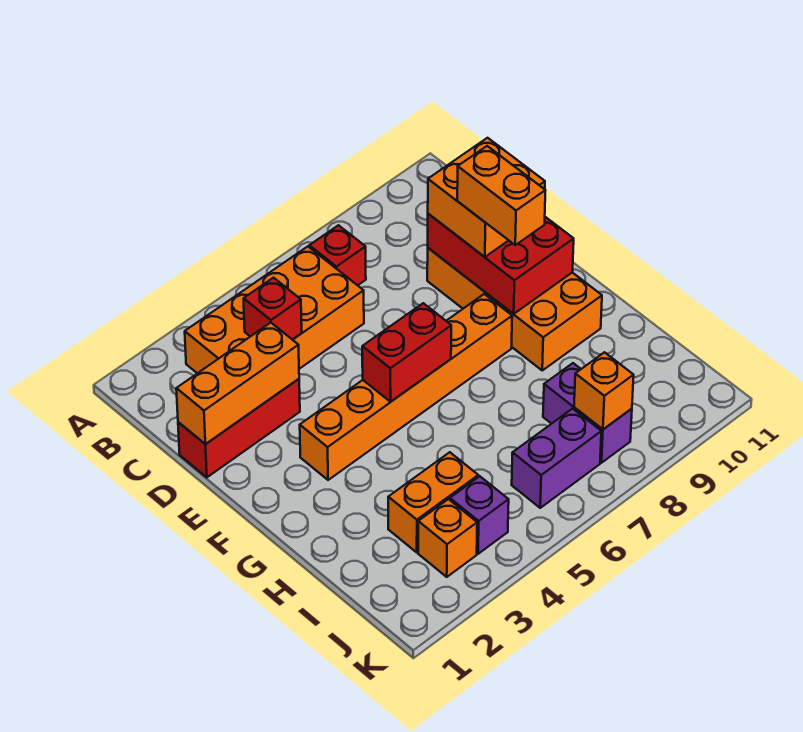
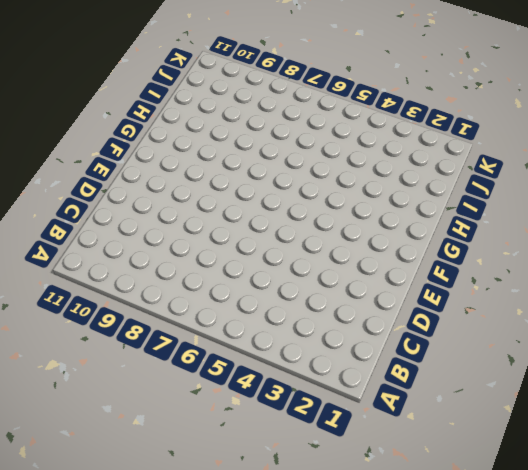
none -> orange 2x4 brick [185,246,364,373]
none -> red 1x1 brick [309,225,366,285]
none -> red 1x3 brick [178,379,300,477]

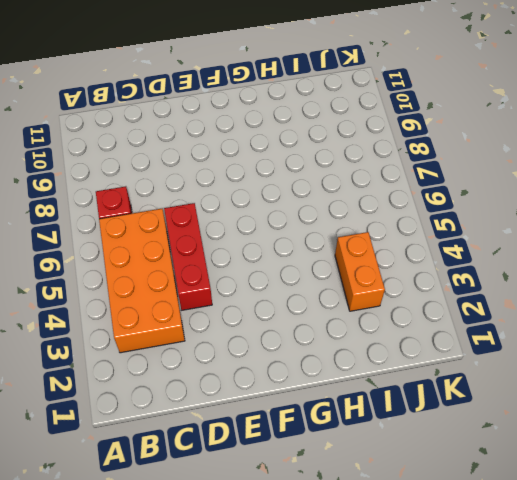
red 1x3 brick [164,203,212,310] -> red 1x3 brick moved to [178,379,300,477]
none -> orange 2x4 brick [427,248,602,370]
none -> orange 1x6 brick [300,294,512,480]
none -> purple 1x2 brick [543,363,632,463]

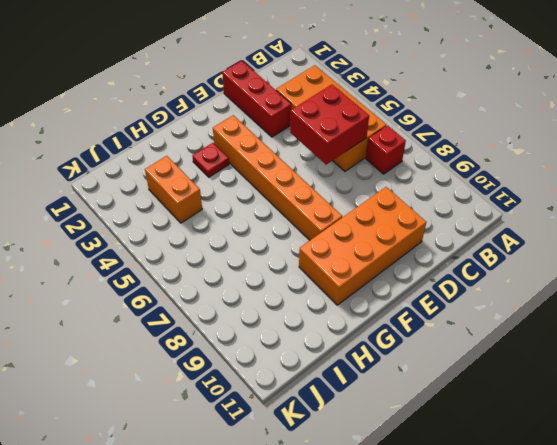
red 2x2 brick [290,85,369,165] -> none
red 1x1 plate [192,143,229,177] -> none
none -> purple 1x2 brick [543,363,632,463]
none -> orange 1x1 brick [418,499,477,577]
none -> purple 1x1 brick [450,476,509,554]

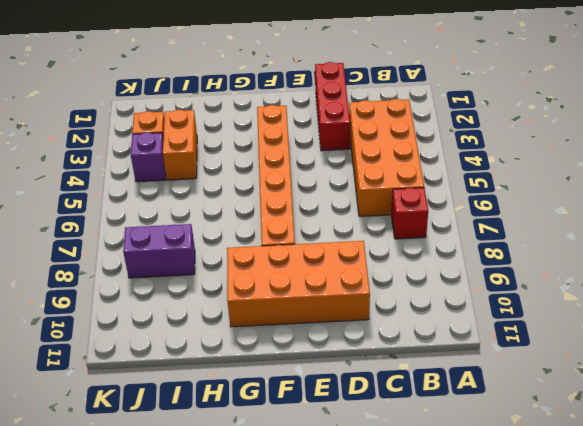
none -> purple 1x2 brick [512,409,601,508]
none -> red 1x1 brick [244,278,302,340]
none -> orange 1x3 brick [176,323,299,444]

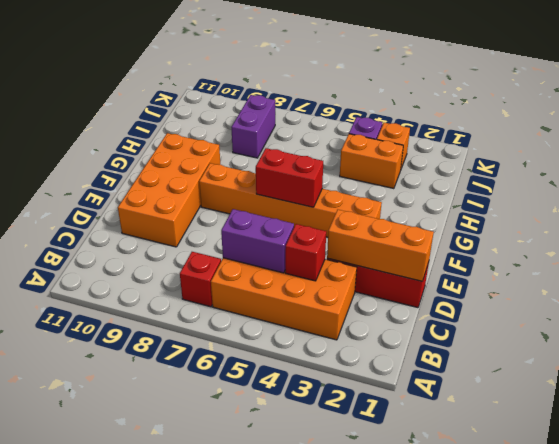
purple 1x2 brick [221,209,294,273] -> purple 1x2 brick moved to [512,409,601,508]
none -> red 2x3 brick [428,214,574,314]
none -> orange 1x1 brick [574,352,634,429]
none -> orange 2x2 brick [428,138,545,257]

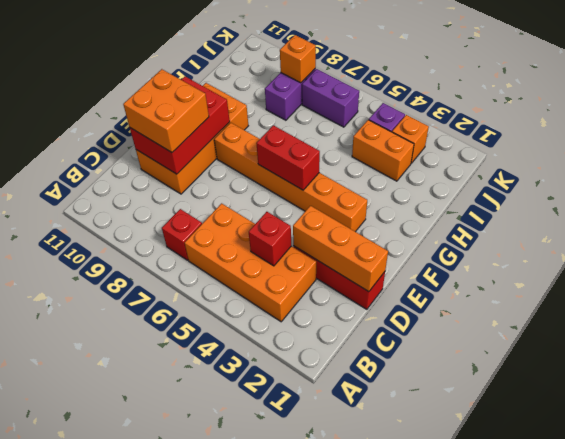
none -> orange 1x2 brick [457,146,546,245]

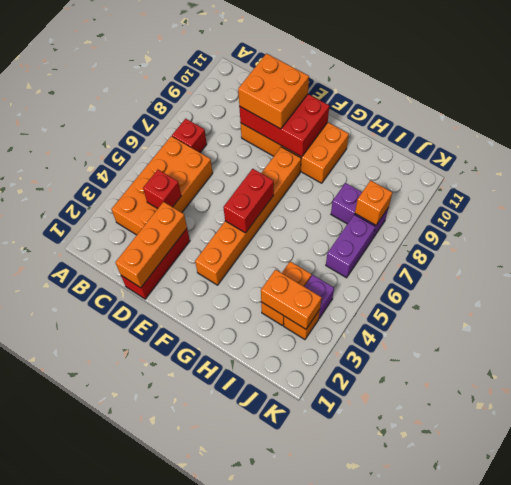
orange 1x2 brick [261,270,322,329] -> orange 1x2 brick moved to [457,146,546,245]

